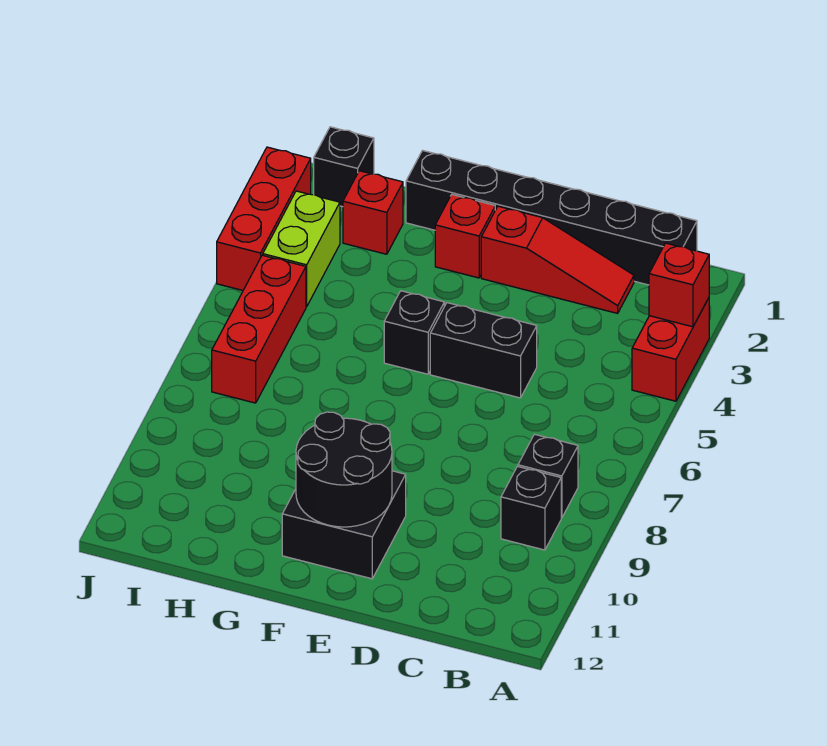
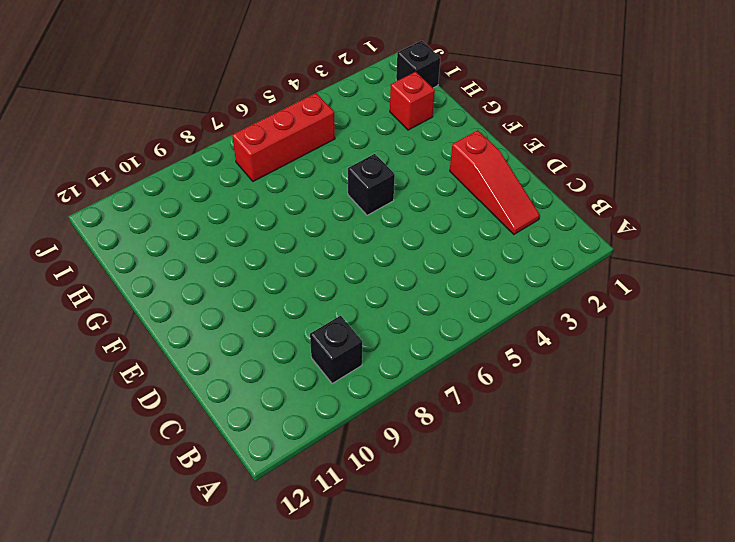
none -> red 1x2 brick [632,298,709,401]
none -> black 1x6 brick [406,151,697,285]
none -> black 1x1 brick [518,434,578,518]

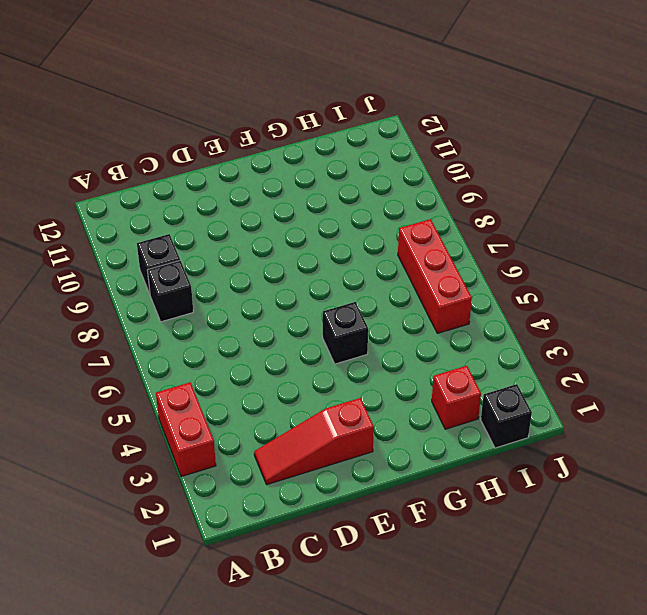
none -> black 1x6 brick [406,151,697,285]
none -> black 1x2 brick [430,303,537,398]
none -> black 2x2 brick [282,471,406,579]

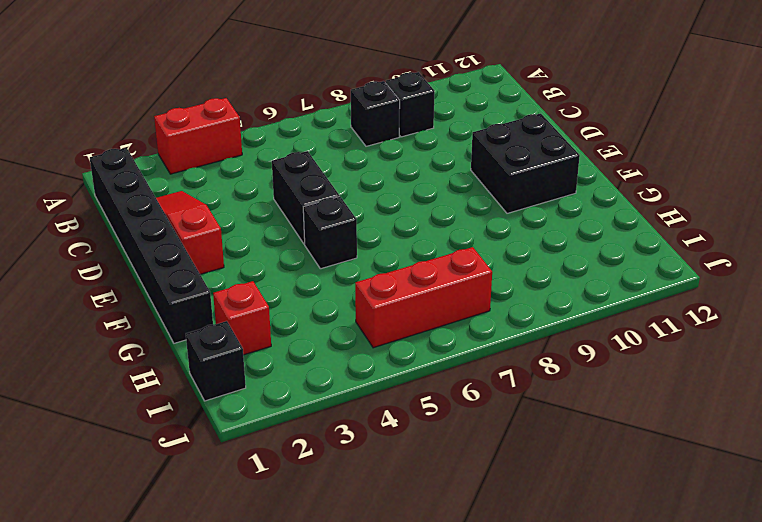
none -> red 1x1 brick [435,195,495,278]
none -> lime 1x2 brick [263,191,340,307]
none -> red 1x3 brick [217,147,311,290]

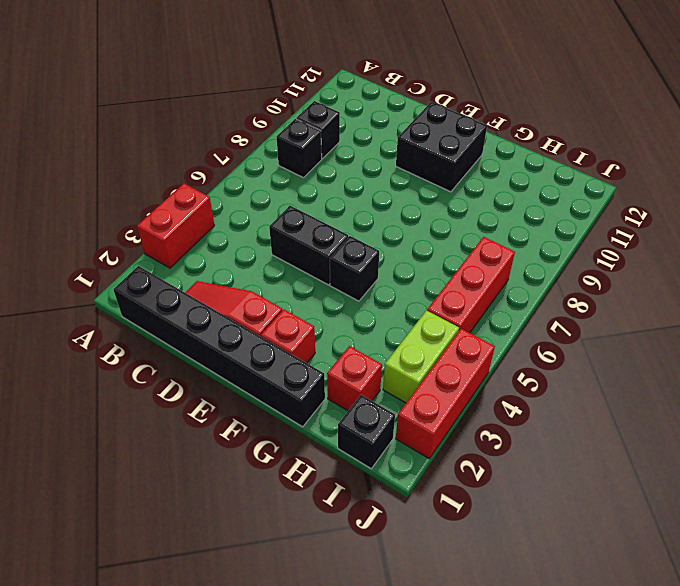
none -> red 1x1 brick [649,243,709,327]
none -> black 2x2 round brick [296,412,392,527]

